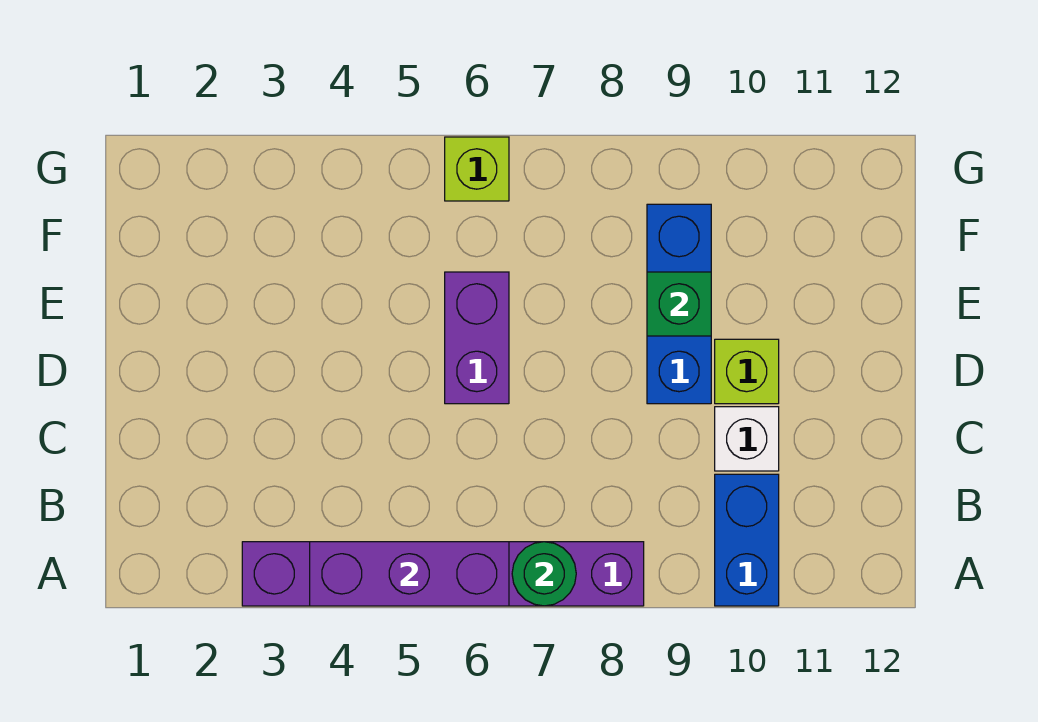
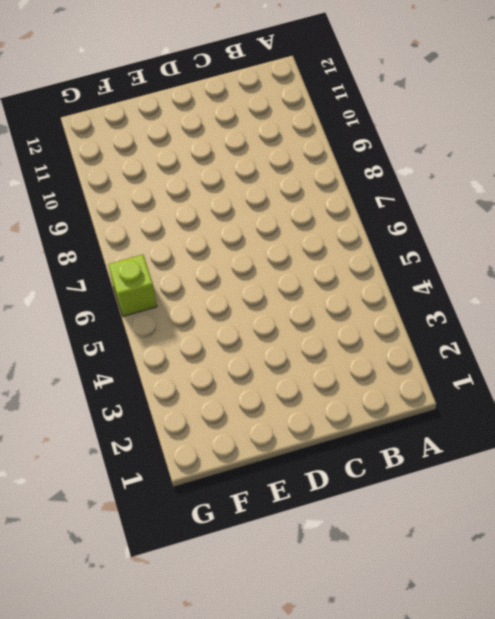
none -> purple 1x6 brick [242,542,644,606]
none -> blue 1x2 brick [715,474,779,606]

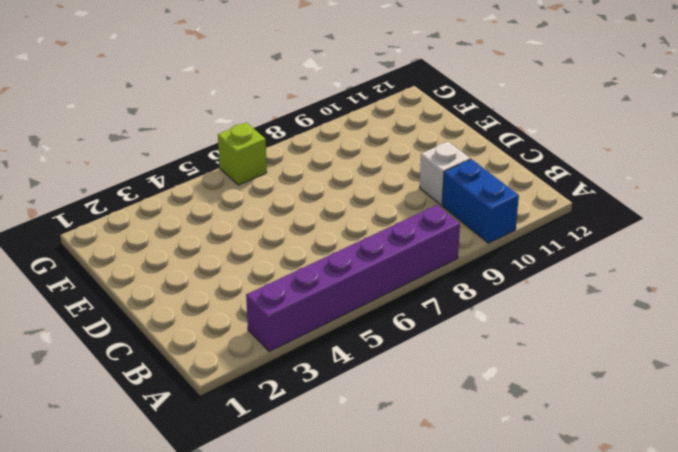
none -> purple 1x2 brick [445,272,509,404]
none -> blue 1x3 brick [647,204,711,404]

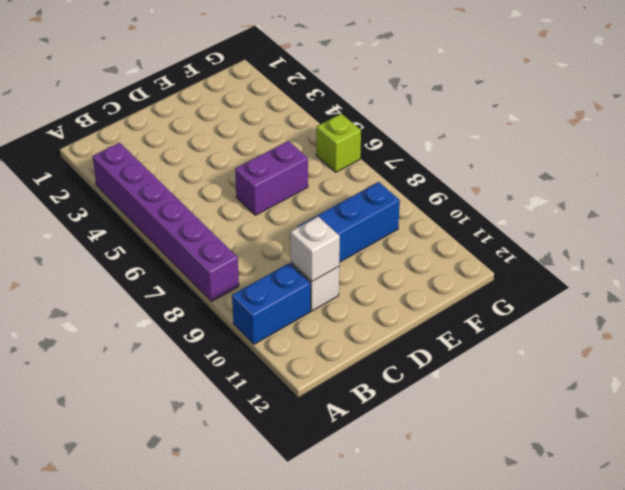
white 1x1 brick [290,217,340,282] -> none
none -> lime 1x1 brick [715,339,779,404]
none -> purple 1x3 brick [310,542,509,606]

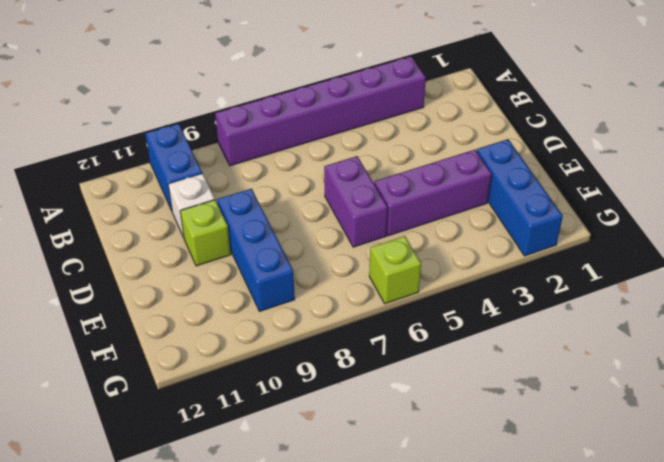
blue 1x3 brick [477,139,563,256] -> none
purple 1x3 brick [374,150,492,236] -> purple 1x3 brick moved to [310,542,509,606]
none -> green 1x1 round brick [512,542,576,606]
none -> green 1x1 brick [647,272,711,336]

